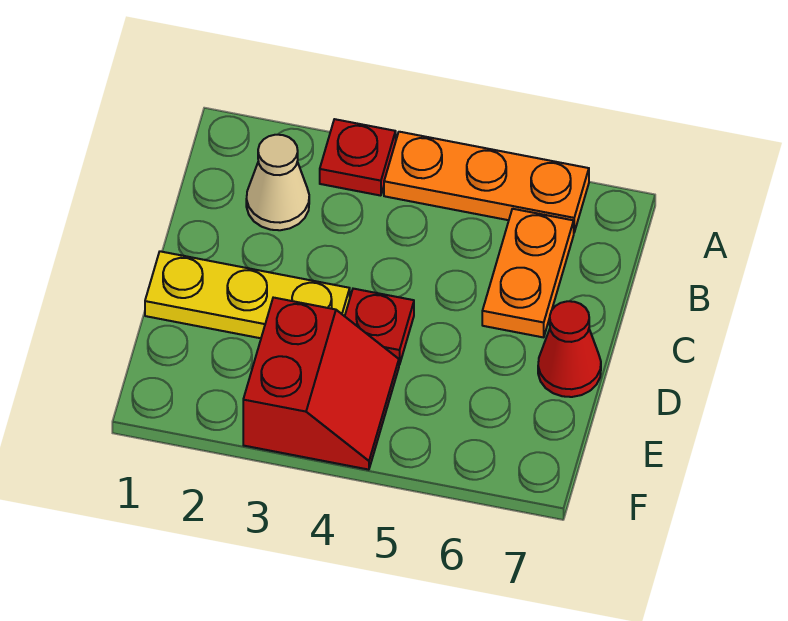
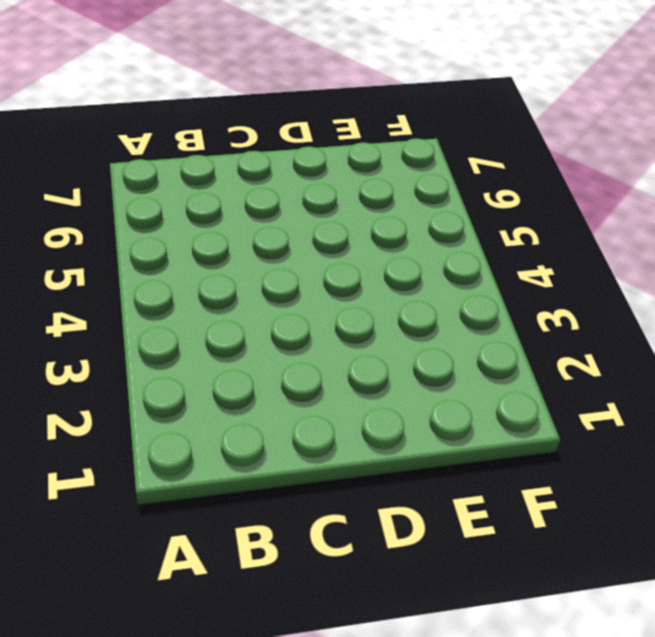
none -> red 1x1 plate [320,119,396,196]
none -> orange 1x3 plate [384,132,589,232]

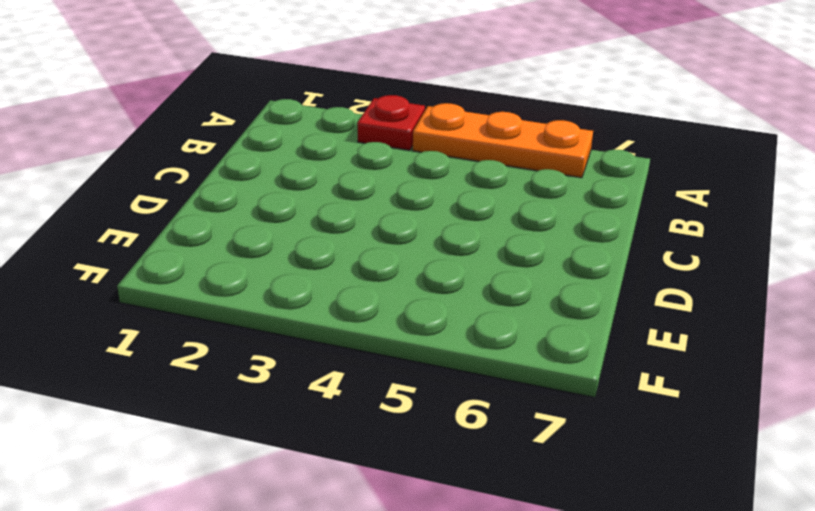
none -> tan 1x1 cone [246,135,309,230]
none -> orange 1x2 plate [482,209,574,337]

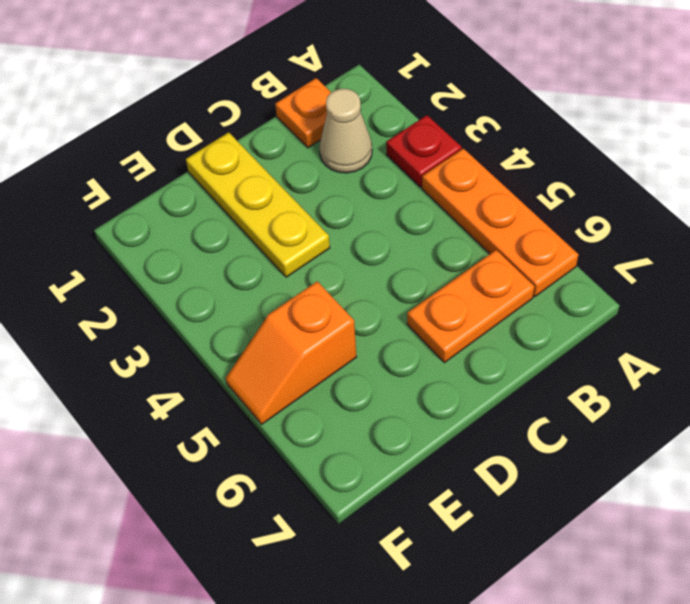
orange 1x1 plate [275,78,331,148] -> none
orange 1x2 slope [226,281,356,425] -> none
none -> red 1x1 plate [345,289,414,365]
none -> red 1x1 cone [538,301,601,397]

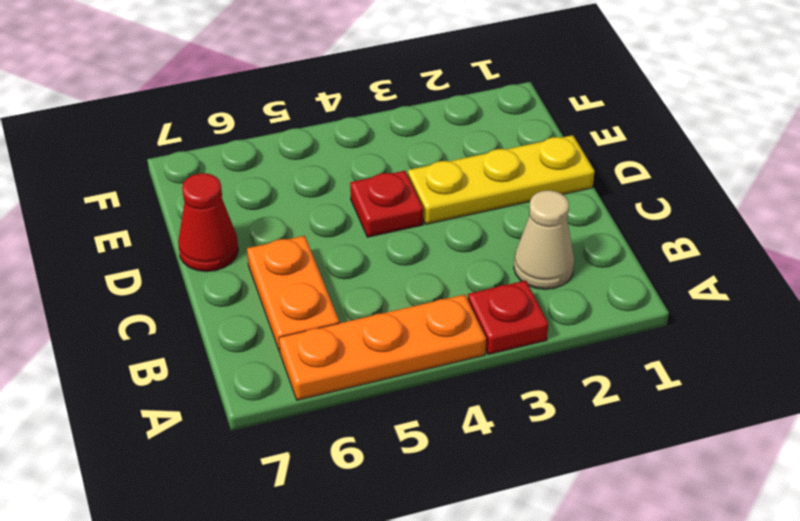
none -> red 2x2 slope [243,298,399,470]

